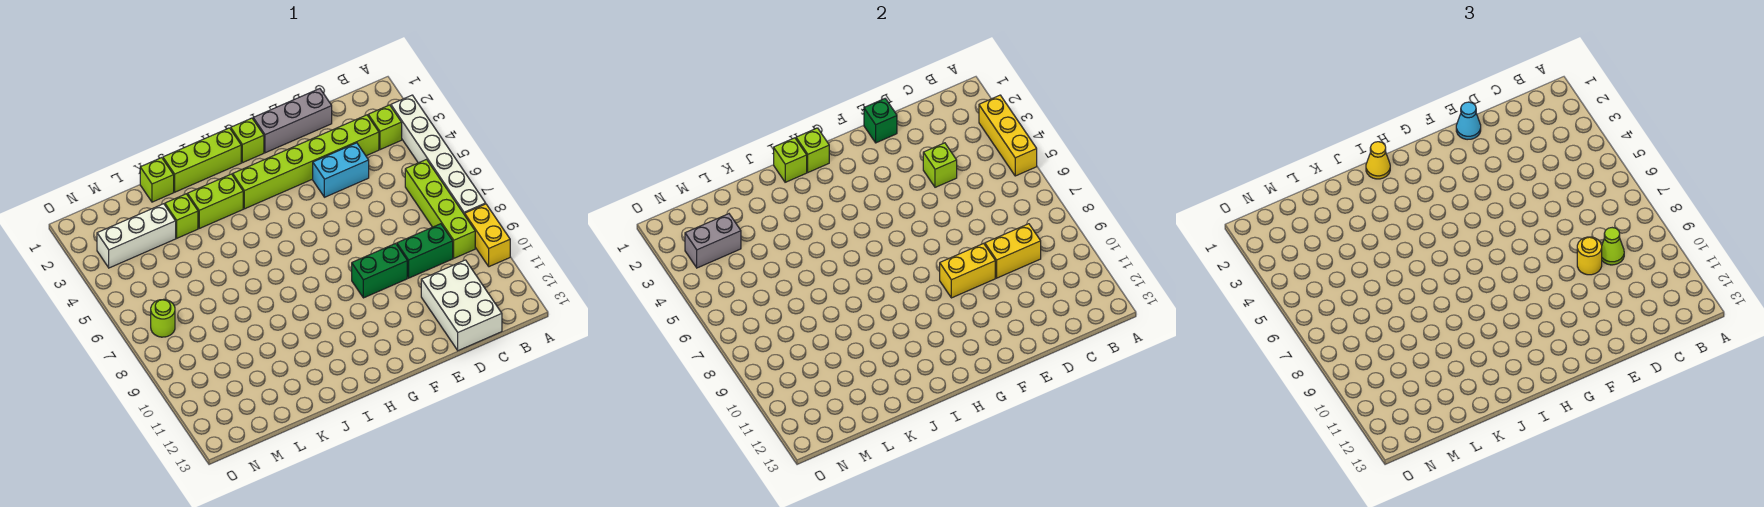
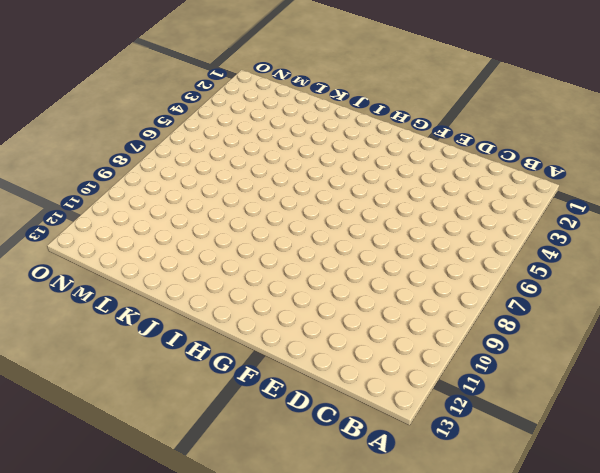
none -> white 1x6 brick [391,95,486,215]
none -> yellow 1x2 brick [465,204,510,267]
none -> lime 1x1 brick [368,105,402,150]

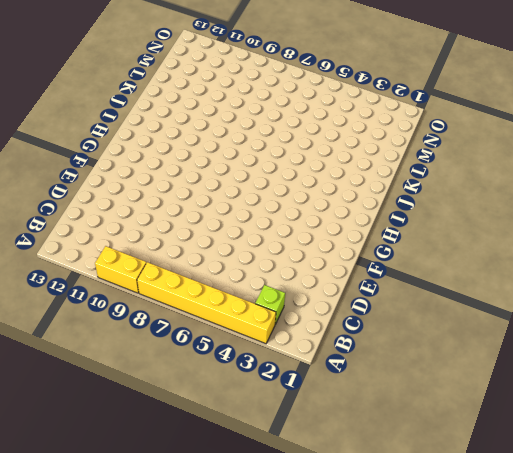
yellow 1x6 brick [137,262,276,344] -> white 1x6 brick [391,95,486,215]
none -> lime 1x4 brick [405,160,475,258]
none -> lime 1x6 brick [233,115,379,209]
none -> green 1x2 brick [397,224,453,278]

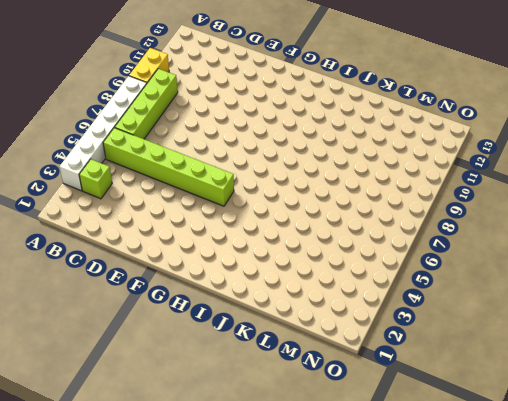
lime 1x6 brick [103,128,234,206] -> lime 1x6 brick moved to [233,115,379,209]
none -> green 1x2 brick [397,224,453,278]
none -> white 2x3 brick [421,260,502,351]
none -> grey 1x3 brick [253,89,332,153]

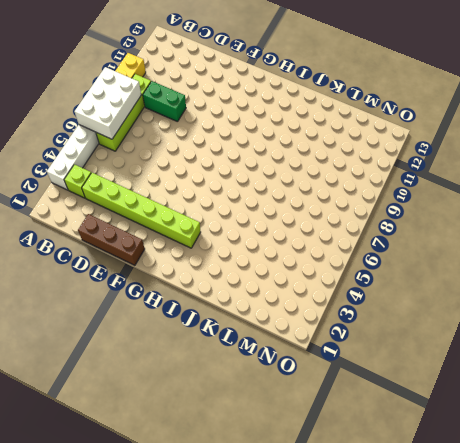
white 2x3 brick [75,67,141,139] -> white 2x3 brick moved to [421,260,502,351]
brown 1x3 brick [78,214,145,265] -> grey 1x3 brick [253,89,332,153]
none -> cyan 1x2 brick [313,143,369,197]
none -> green 1x2 brick [352,243,407,298]
none -> lime 1x1 brick [231,118,264,163]

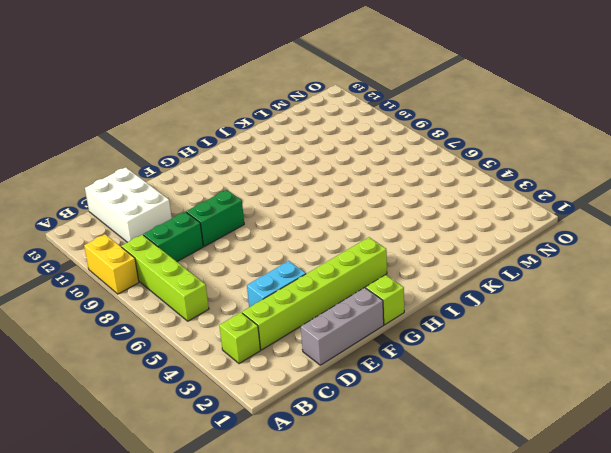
none -> white 1x6 brick [391,95,486,215]
none -> lime 1x3 brick [163,128,241,192]
none -> lime 1x2 brick [187,174,243,228]

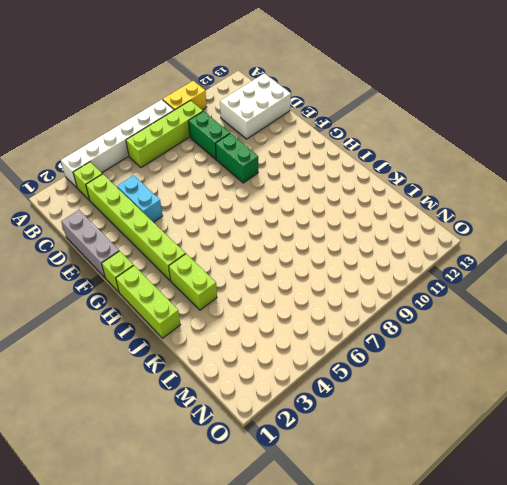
none -> lime 1x1 brick [140,158,174,202]
none -> lime 1x1 brick [165,194,198,238]
none -> white 1x3 brick [97,204,176,268]

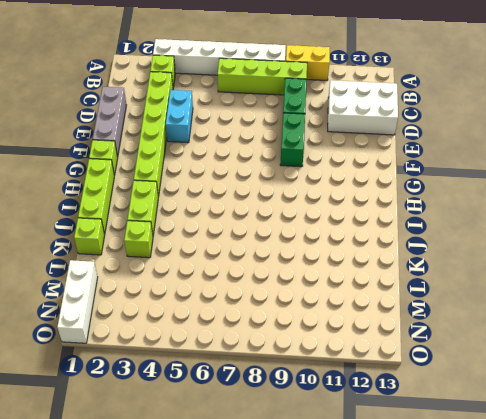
white 1x3 brick [57,260,98,343] -> white 1x3 brick moved to [97,204,176,268]
none -> lime 1x1 round brick [151,299,175,337]
none -> yellow 1x3 brick [979,95,1037,176]
none -> yellow 1x2 brick [985,224,1041,278]

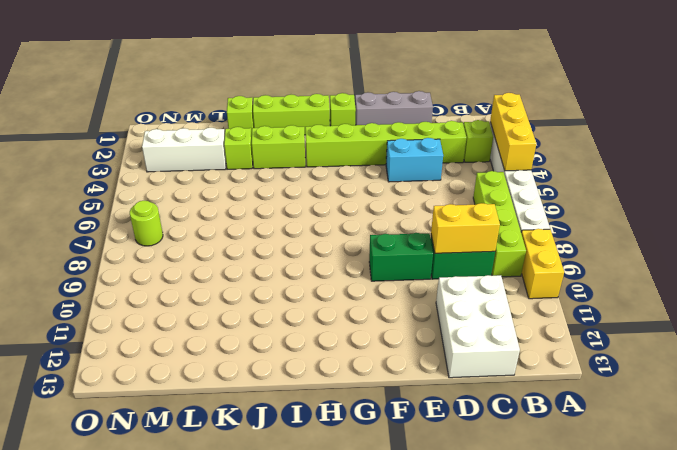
none -> lime 1x1 brick [923,143,957,187]
none -> green 1x1 brick [864,99,897,143]
none -> yellow 1x2 brick [940,243,995,298]

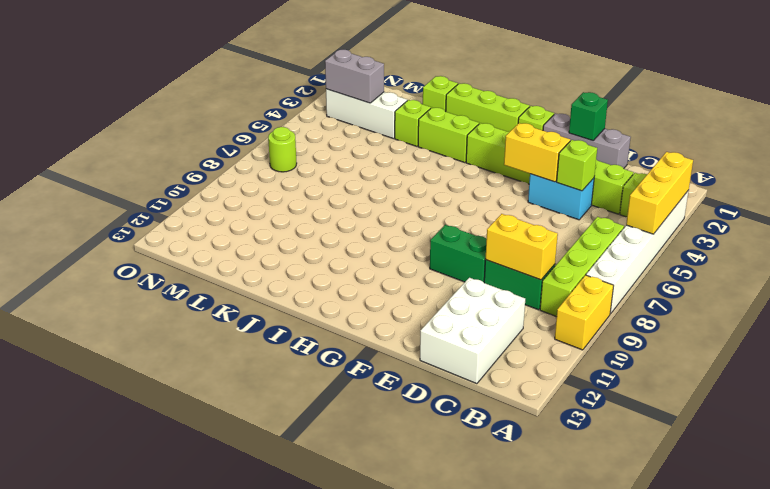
yellow 1x2 brick [504,123,570,182] -> yellow 1x2 brick moved to [940,243,995,298]
none -> lime 1x1 brick [796,128,829,172]
none -> lime 1x1 brick [774,138,807,182]
none -> lime 1x1 cone [1602,228,1624,265]

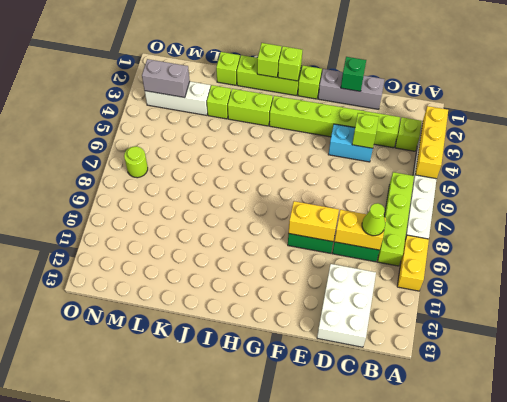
none -> yellow 1x1 round brick [1577,237,1602,275]
none -> cyan 1x1 cone [1456,102,1481,140]
none -> yellow 1x1 cone [1366,142,1390,179]

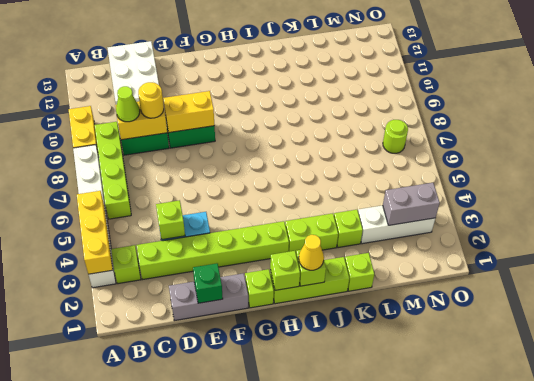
none -> cyan 1x1 cone [1456,102,1481,140]

